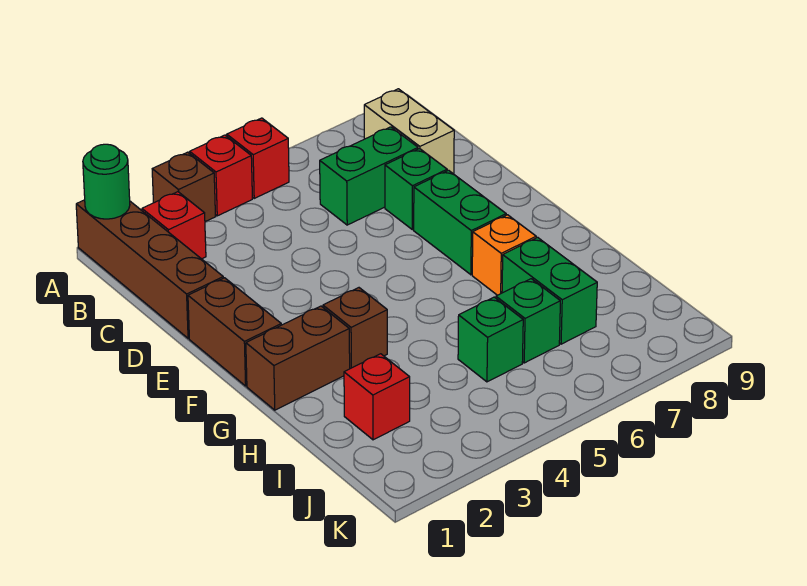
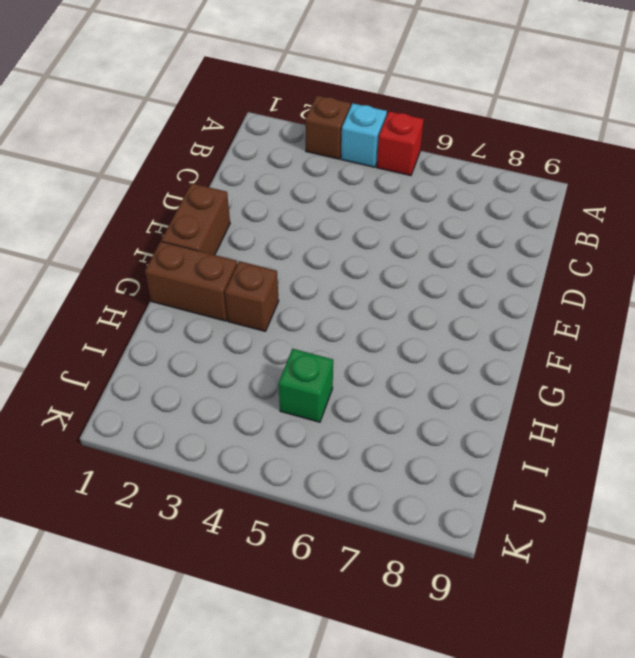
cyan 1x1 brick [341,103,387,167] -> red 1x1 brick [190,135,252,216]
none -> brown 1x4 brick [76,200,223,338]
none -> red 1x1 brick [142,192,206,259]
none -> tan 1x2 brick [364,89,454,174]

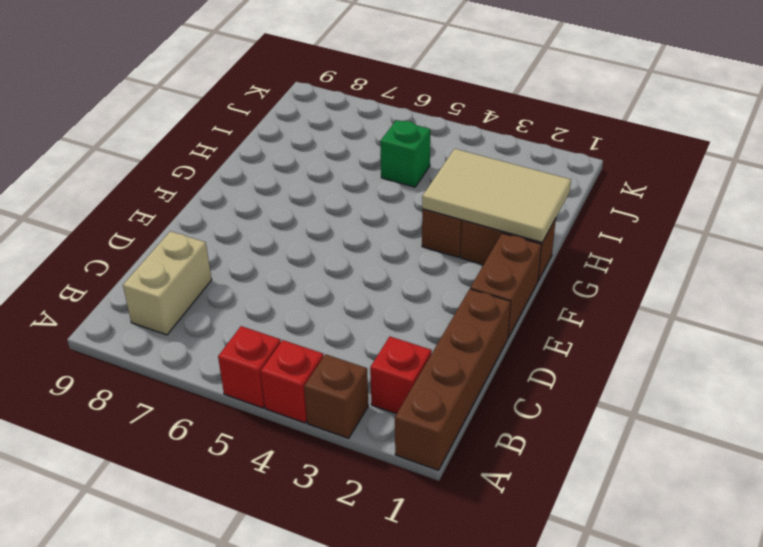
tan 2x3 tile [422,149,571,242] -> none
none -> green 1x2 brick [320,127,418,225]
none -> green 1x1 brick [385,149,447,230]
none -> green 1x2 brick [414,170,506,275]

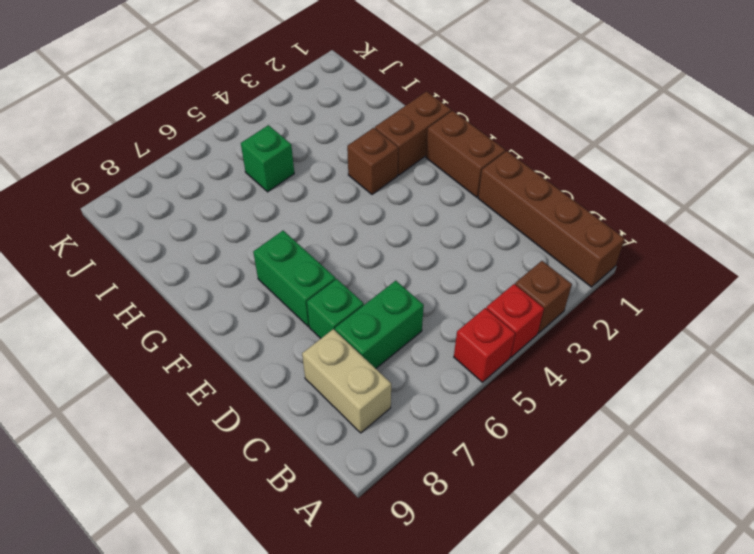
none -> red 1x1 brick [142,192,206,259]
none -> orange 1x1 brick [472,215,536,295]
none -> green 1x2 brick [502,237,597,344]

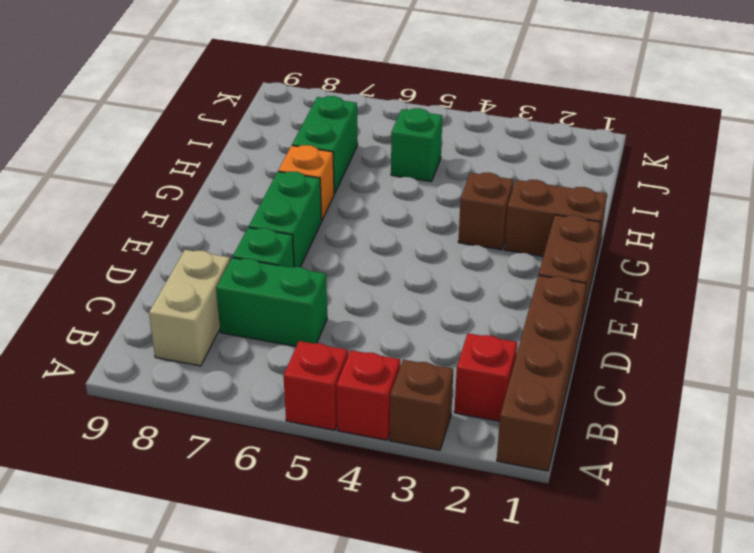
none -> red 1x1 brick [344,354,410,440]
none -> green 1x1 brick [496,279,560,363]
none -> green 1x1 round brick [83,144,130,219]

